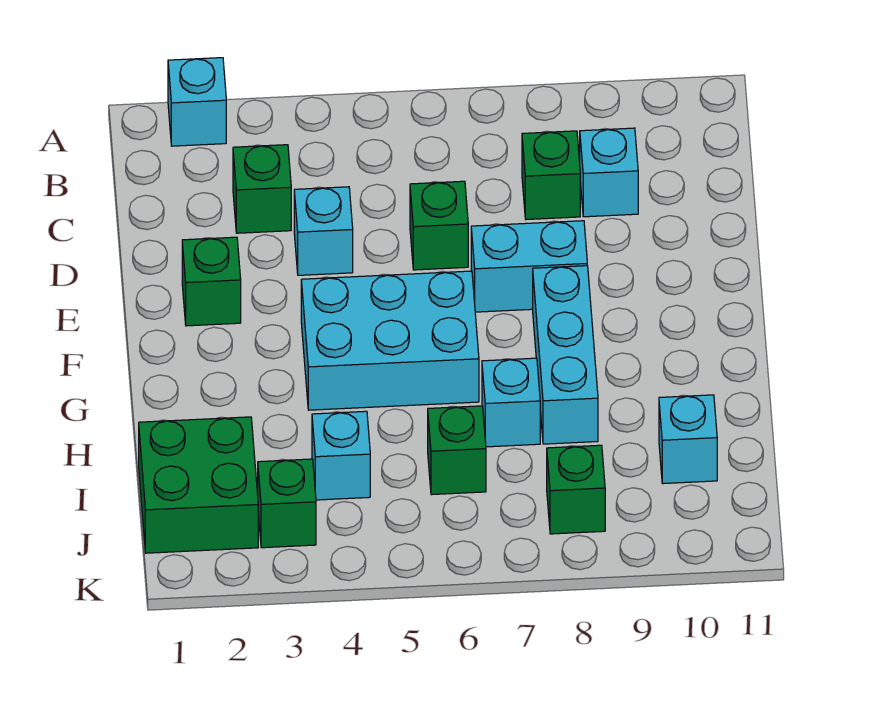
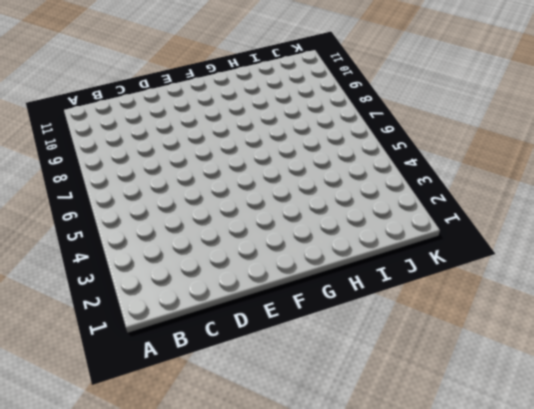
none -> cyan 1x1 brick [168,58,226,146]
none -> green 1x1 brick [233,145,291,233]
none -> green 1x1 brick [522,131,580,220]

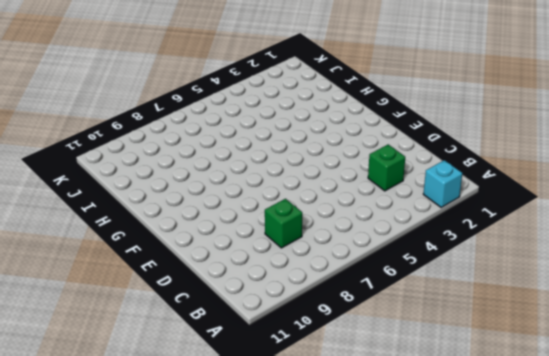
none -> cyan 1x1 brick [580,128,638,217]
none -> cyan 1x1 brick [294,187,353,275]
none -> green 1x1 brick [410,181,468,270]

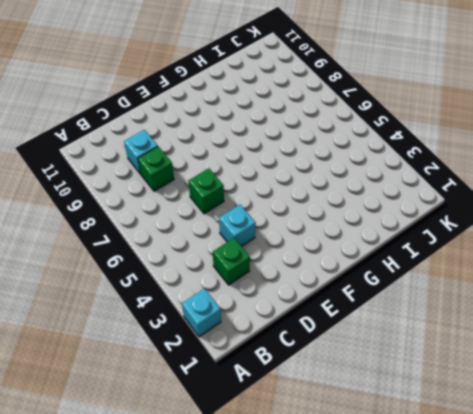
none -> green 1x1 brick [182,237,241,326]
none -> cyan 1x2 brick [471,221,587,312]
none -> cyan 2x3 brick [301,271,479,410]

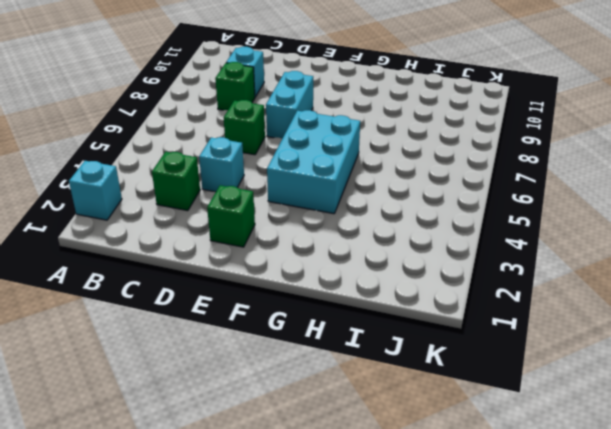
none -> cyan 1x3 brick [533,266,598,444]
none -> cyan 1x1 brick [482,358,540,447]
none -> green 2x2 brick [139,417,258,553]

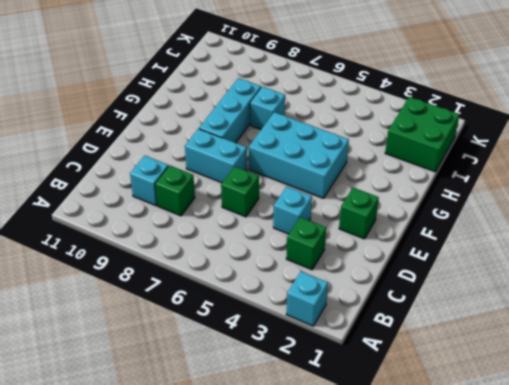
none -> cyan 1x1 brick [312,411,370,500]
none -> green 1x1 brick [428,406,486,495]
none -> cyan 1x1 brick [659,395,717,484]

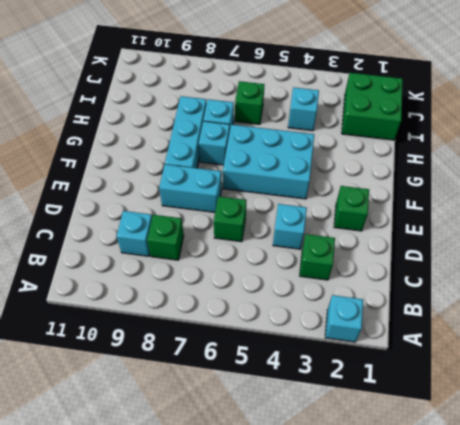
cyan 1x1 brick [199,121,230,165] -> cyan 1x1 brick moved to [659,395,717,484]
none -> green 1x1 brick [258,459,316,548]
none -> green 1x1 brick [547,445,605,534]

